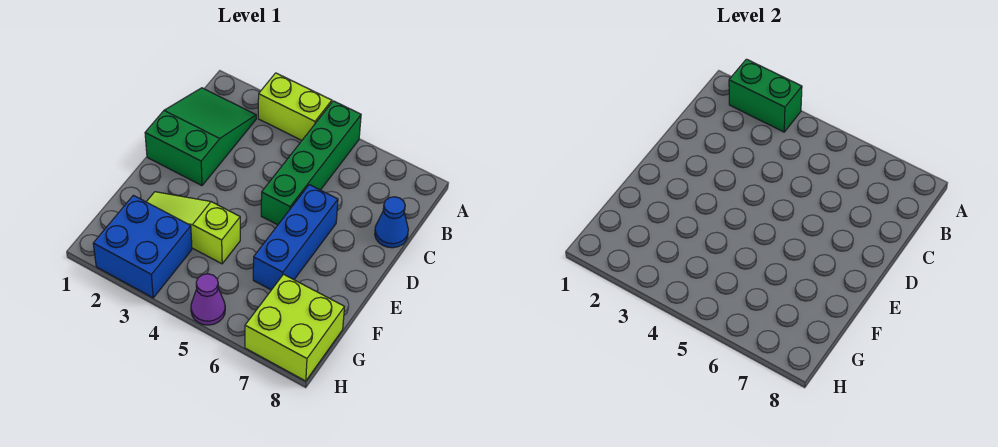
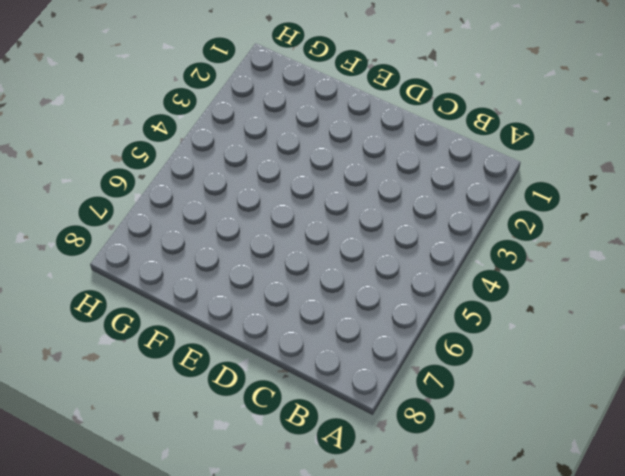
none -> lime 1x2 brick [258,73,332,140]
none -> green 1x4 brick [261,101,361,225]

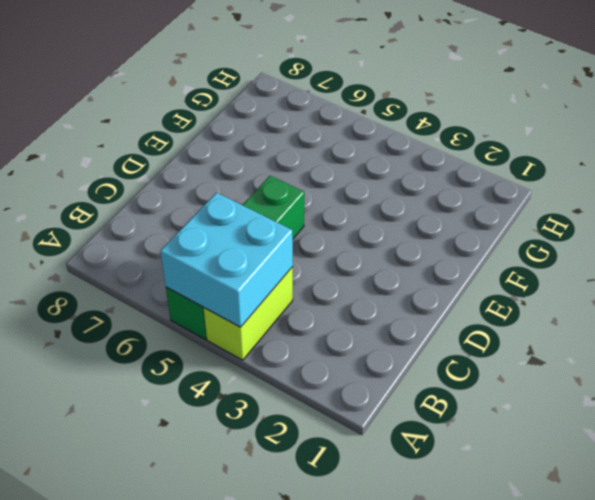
lime 1x2 brick [204,267,293,360] -> lime 1x2 brick turned to [258,73,332,140]
cyan 2x2 brick [161,193,293,327] -> none
none -> green 2x3 slope [145,88,256,186]
none -> blue 1x1 cone [375,197,408,248]

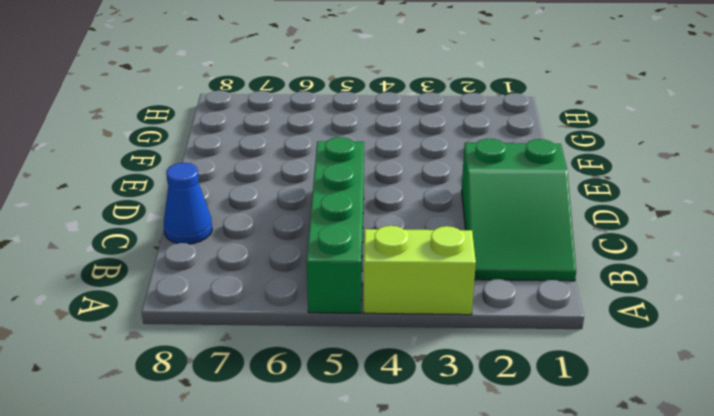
none -> blue 1x3 brick [253,185,338,290]
none -> lime 1x3 slope [147,192,240,264]

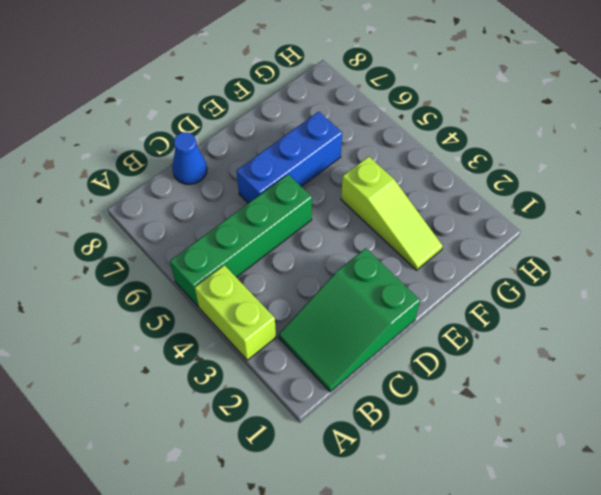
none -> blue 2x2 brick [93,195,192,298]
none -> lime 2x2 brick [245,274,345,381]

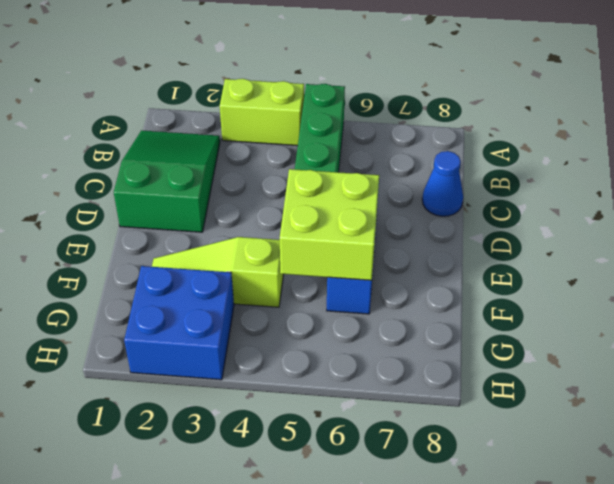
lime 2x2 brick [280,169,379,280] -> lime 2x2 brick moved to [245,274,345,381]
none -> purple 1x1 cone [191,274,225,325]
none -> green 1x2 brick [729,59,802,132]

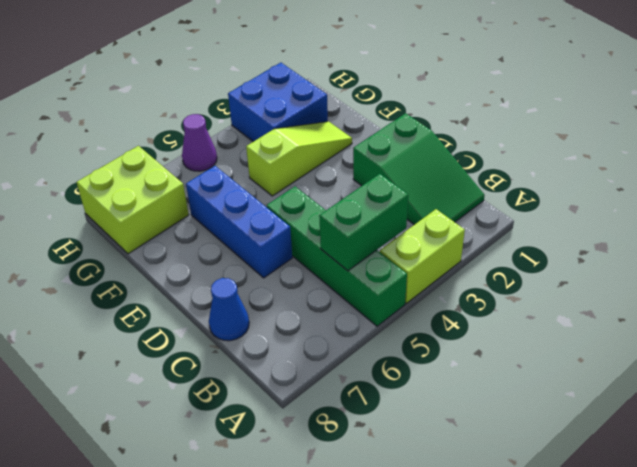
green 1x2 brick [319,174,408,271] -> green 1x2 brick moved to [729,59,802,132]

